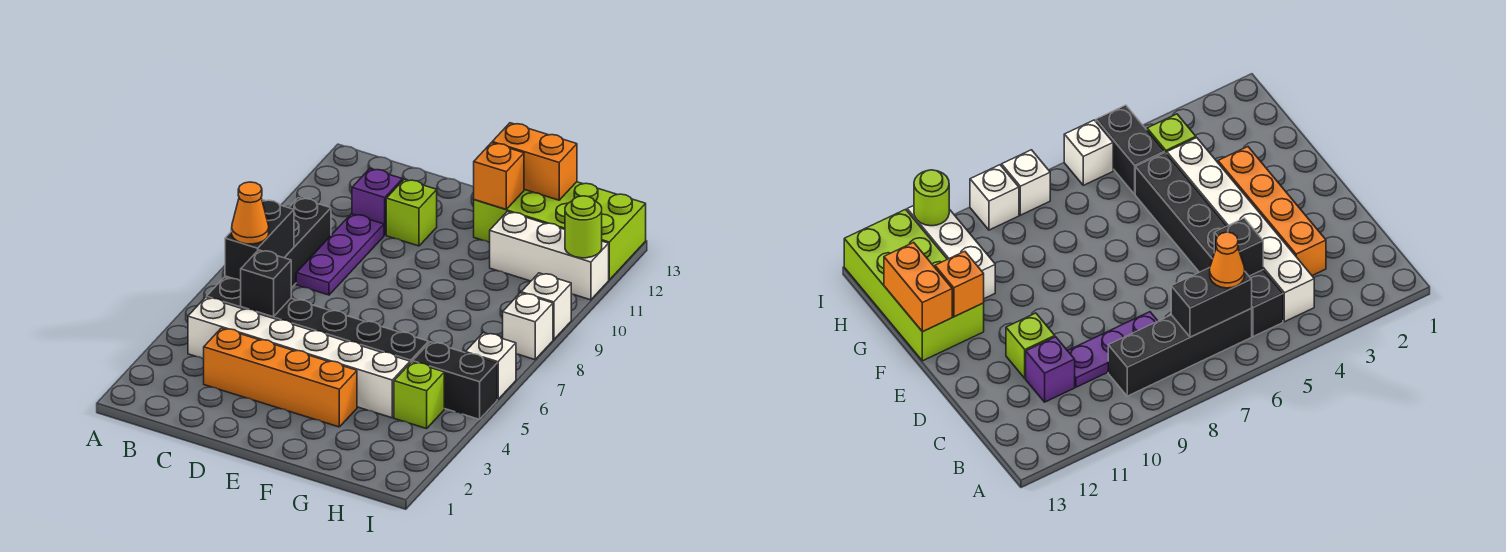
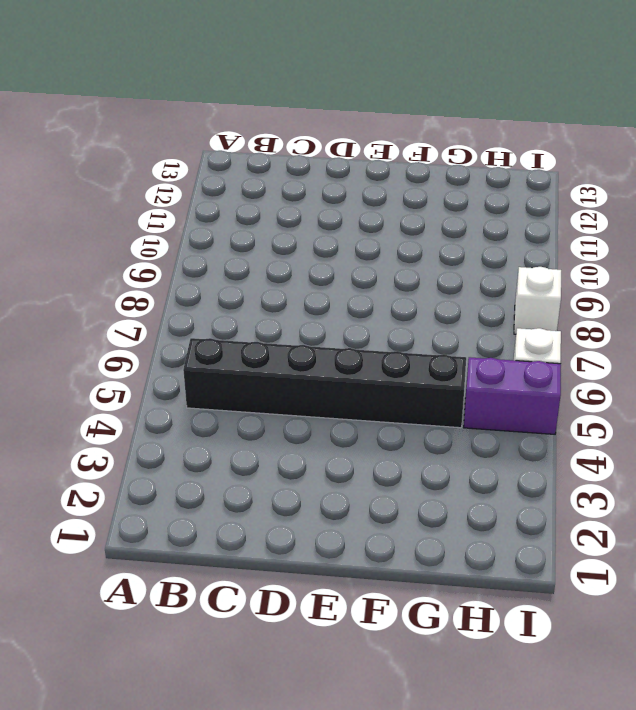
purple 1x2 brick [464,357,561,434] -> black 1x2 brick [413,342,497,419]
none -> white 1x6 brick [188,297,410,418]
none -> black 1x4 brick [225,198,331,288]
none -> orange 1x4 brick [204,328,357,427]

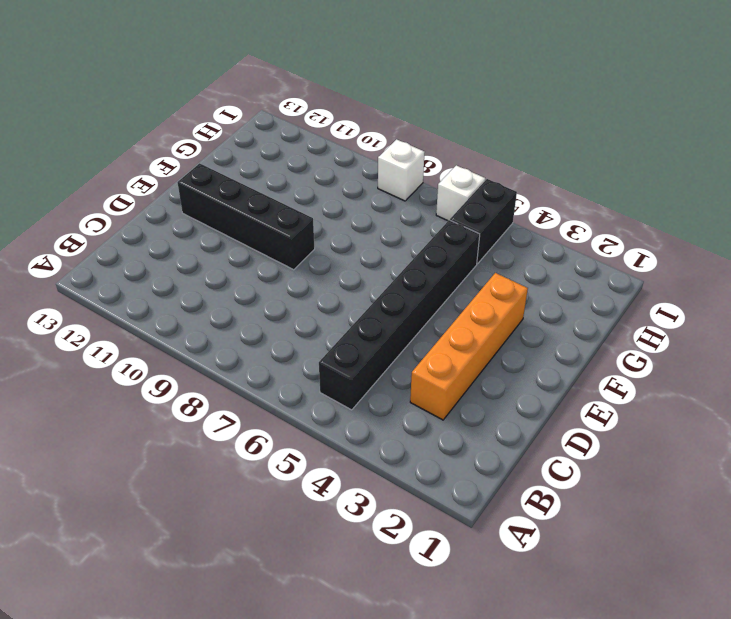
black 1x4 brick [177,163,315,270] -> black 1x4 brick moved to [225,198,331,288]
none -> white 1x6 brick [188,297,410,418]
none -> purple 1x3 plate [296,214,384,295]
none -> purple 1x1 brick [352,169,402,235]

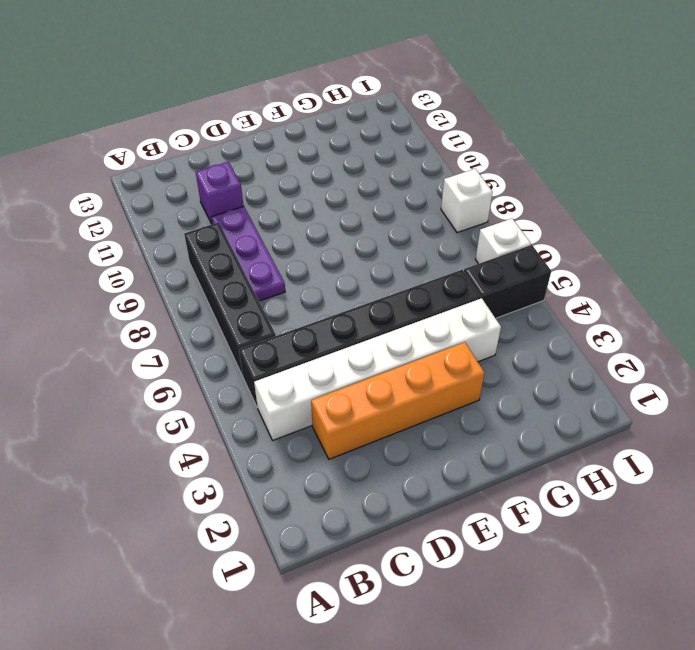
none -> lime 1x1 brick [386,179,437,246]
none -> lime 2x4 brick [474,182,646,280]
none -> white 1x3 brick [489,212,609,300]

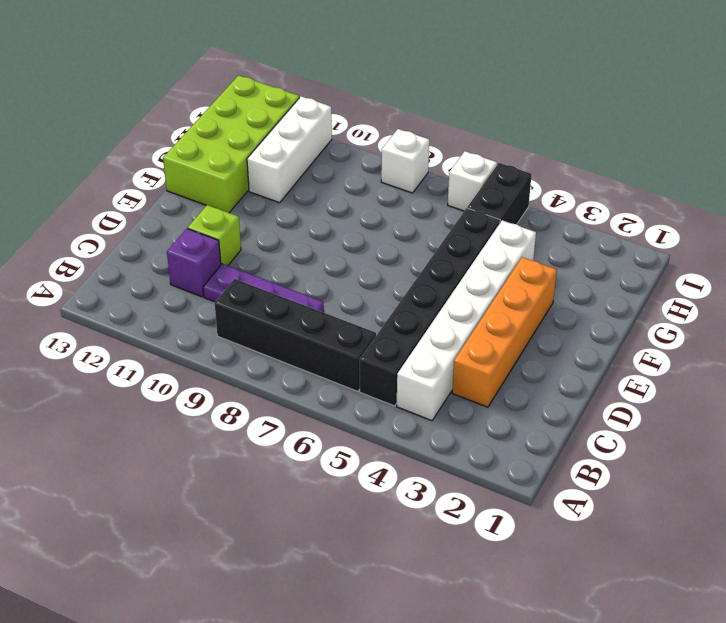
none -> lime 1x1 brick [394,362,444,429]
none -> white 1x1 brick [521,273,571,340]
none -> black 1x2 brick [225,200,294,281]

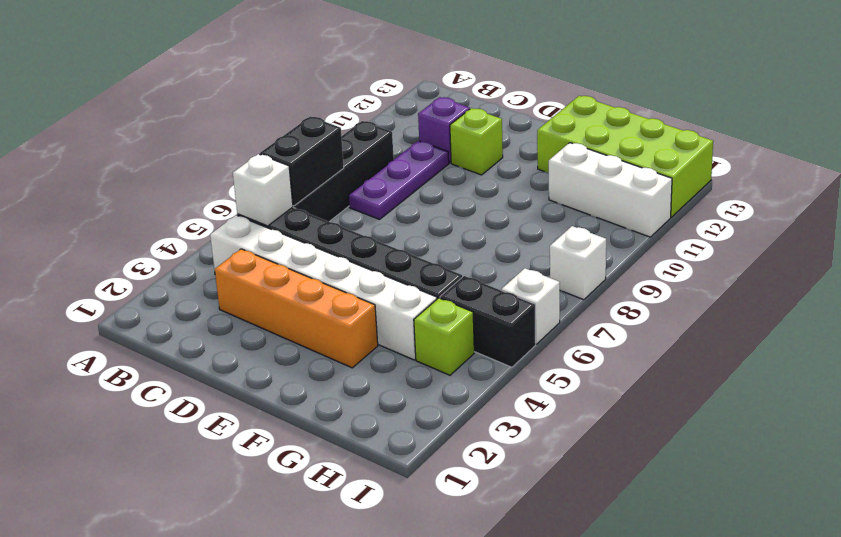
white 1x1 brick [233,154,293,226] -> white 1x1 brick moved to [521,273,571,340]
none -> black 1x1 brick [241,250,291,317]
none -> orange 1x1 brick [474,143,524,209]
none -> orange 1x2 brick [492,123,577,200]

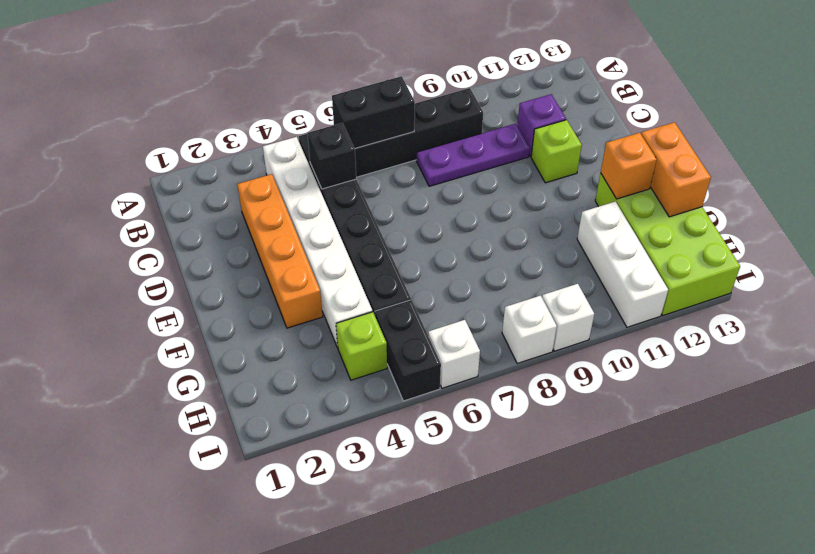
none -> lime 1x1 round brick [565,196,602,258]
none -> orange 1x1 cone [232,182,269,244]

